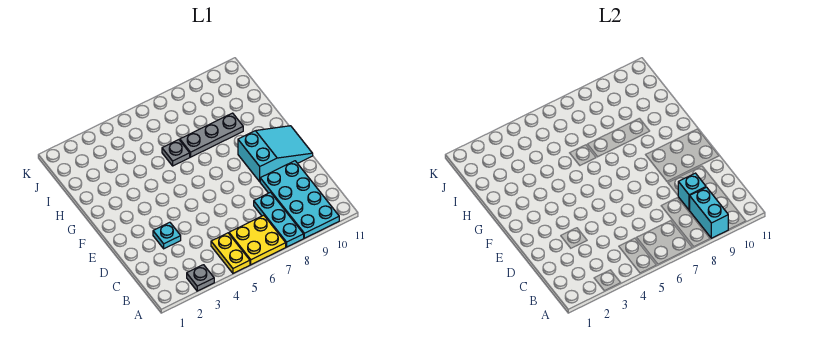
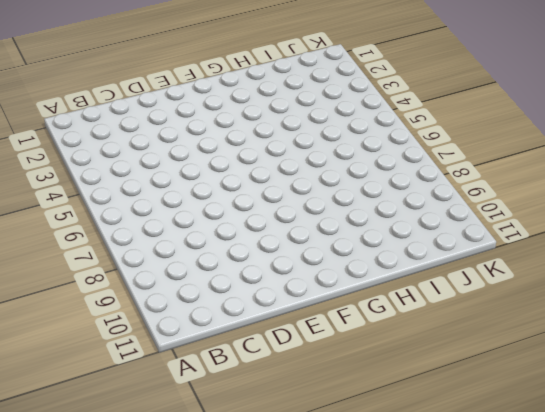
none -> grey 1x1 plate [187,265,214,291]
none -> yellow 1x2 plate [211,233,250,273]

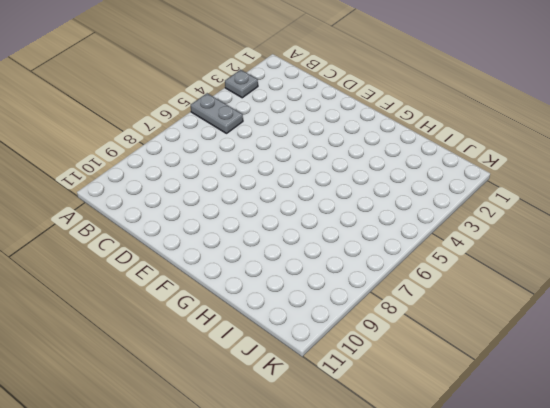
grey 1x2 plate [191,93,243,133] -> yellow 1x2 plate [211,233,250,273]
none -> yellow 2x2 plate [229,215,286,265]
none -> cyan 1x3 plate [254,192,304,247]

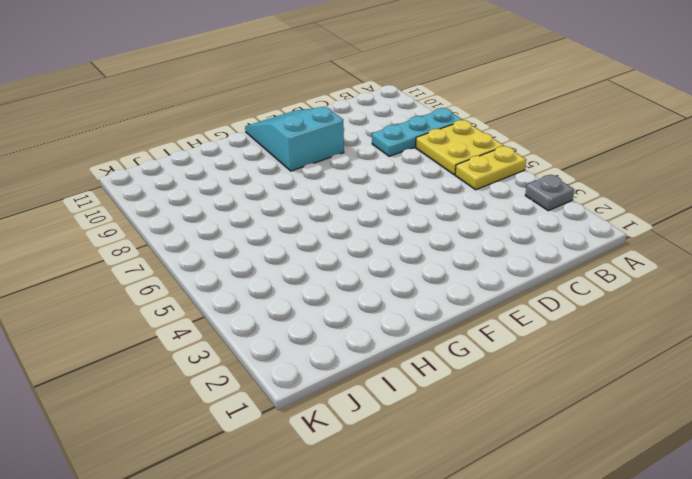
none -> cyan 2x4 plate [260,161,339,238]
none -> cyan 1x1 plate [153,222,181,249]

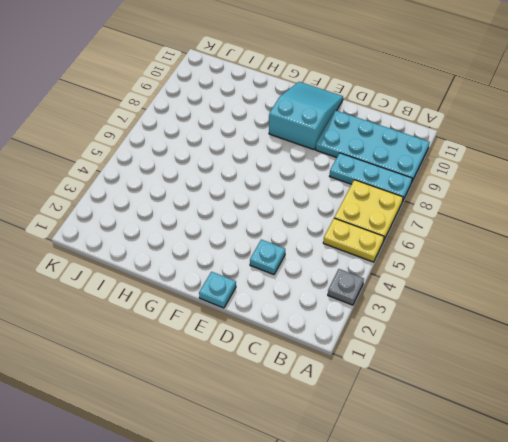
cyan 1x1 plate [199,272,236,308] -> none
none -> grey 1x1 plate [162,140,190,166]
none -> grey 1x3 plate [180,113,243,157]

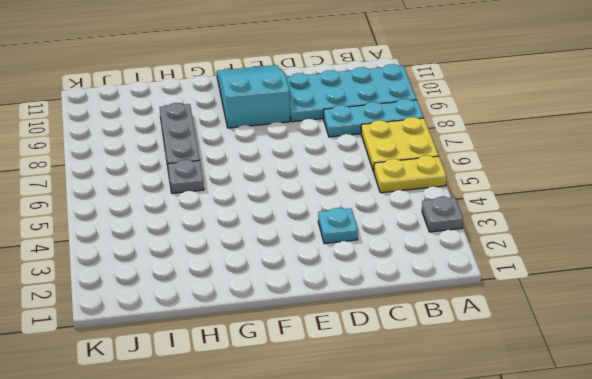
none -> cyan 1x2 brick [690,187,728,238]
none -> cyan 1x1 brick [678,173,706,210]

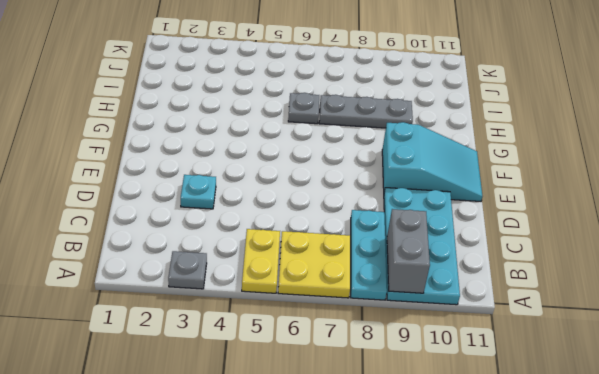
grey 1x2 brick [387,209,430,293] -> cyan 1x2 brick [690,187,728,238]
none -> cyan 1x1 brick [678,173,706,210]

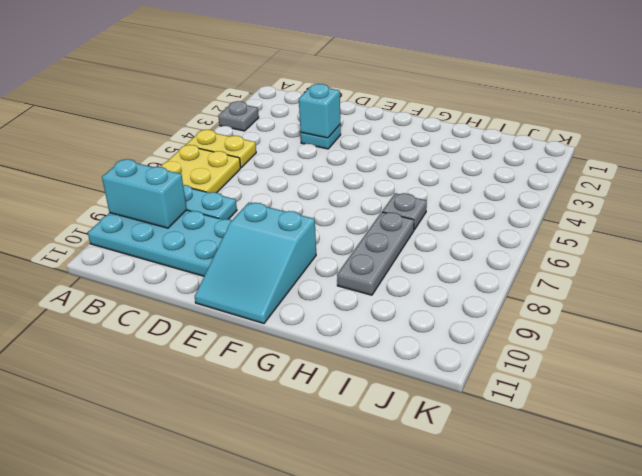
cyan 1x1 brick [299,84,341,138] -> cyan 1x1 brick moved to [678,173,706,210]

